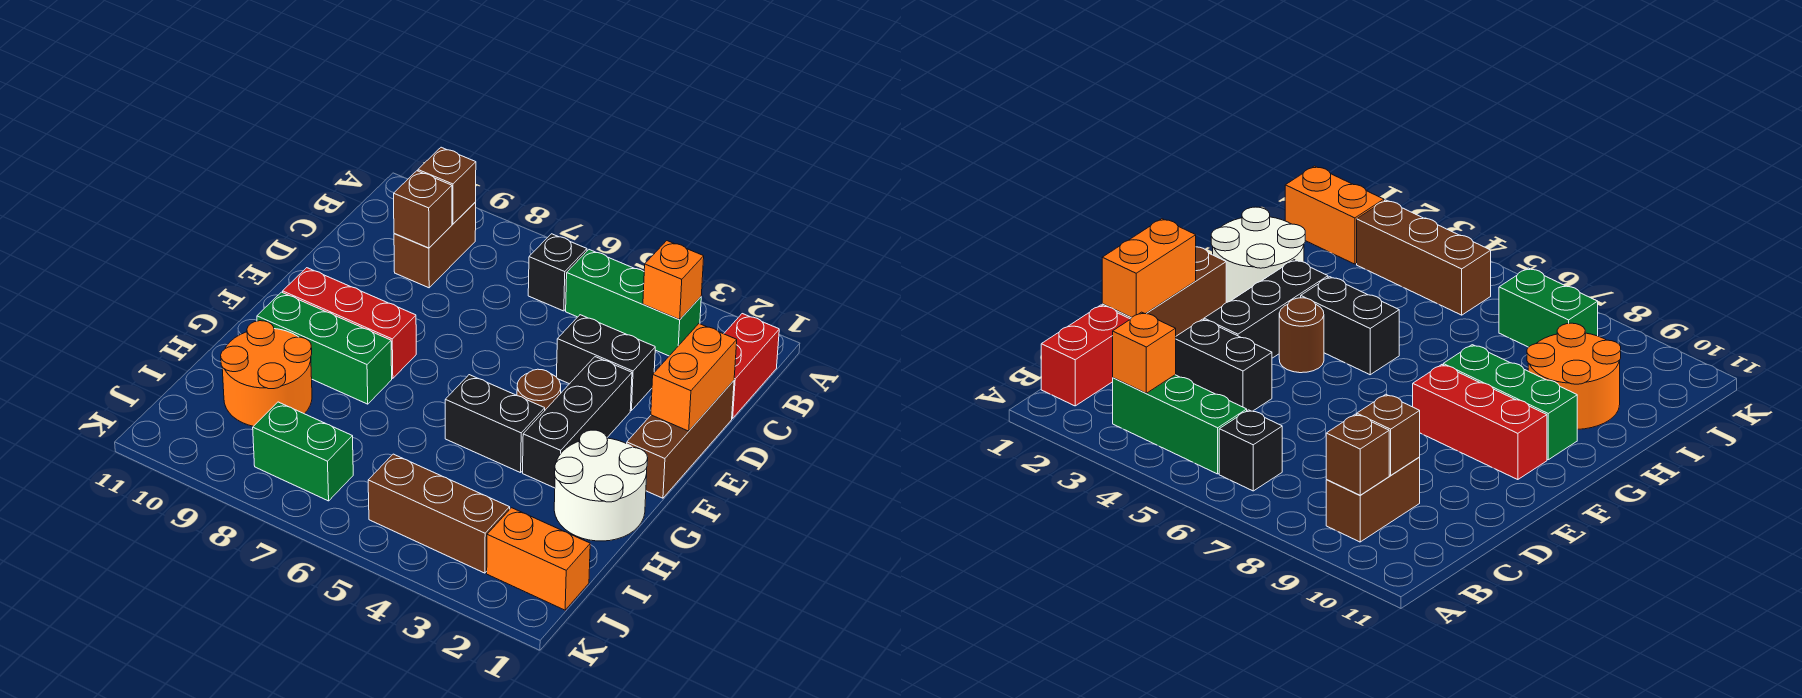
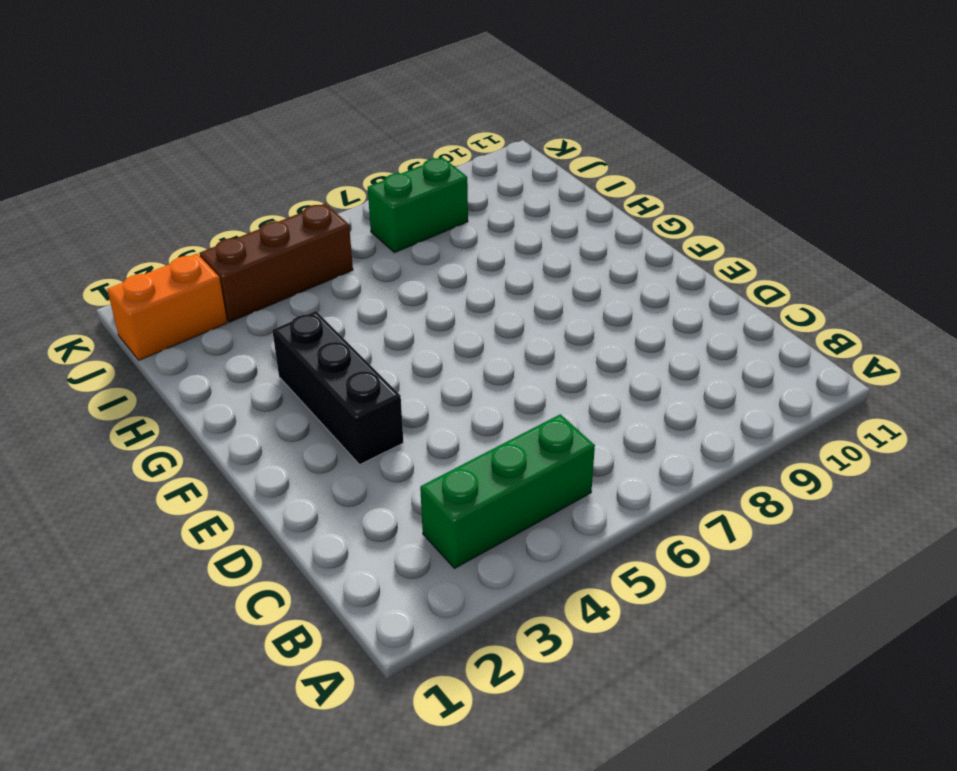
none -> red 1x2 brick [724,314,779,418]
none -> black 1x1 brick [528,234,587,311]
none -> brown 1x2 brick [394,202,476,288]

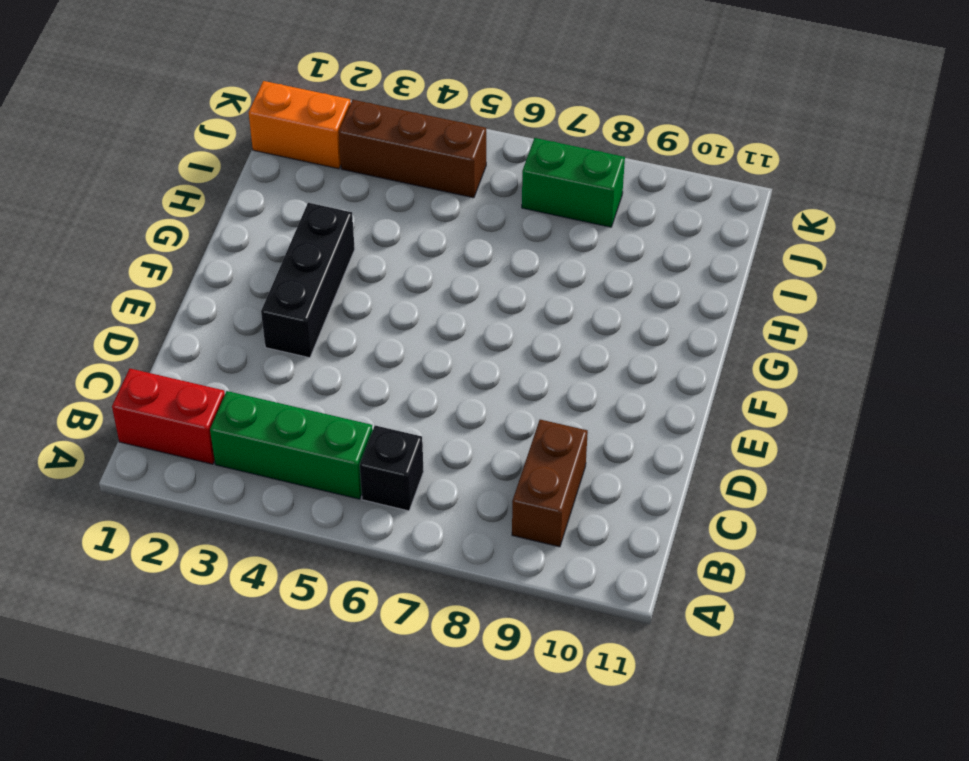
red 1x2 brick [112,369,225,464] -> red 1x2 brick turned to [724,314,779,418]
none -> brown 1x3 brick [627,381,734,498]
none -> black 1x2 brick [557,315,655,411]
none -> brown 1x1 round brick [517,369,561,410]

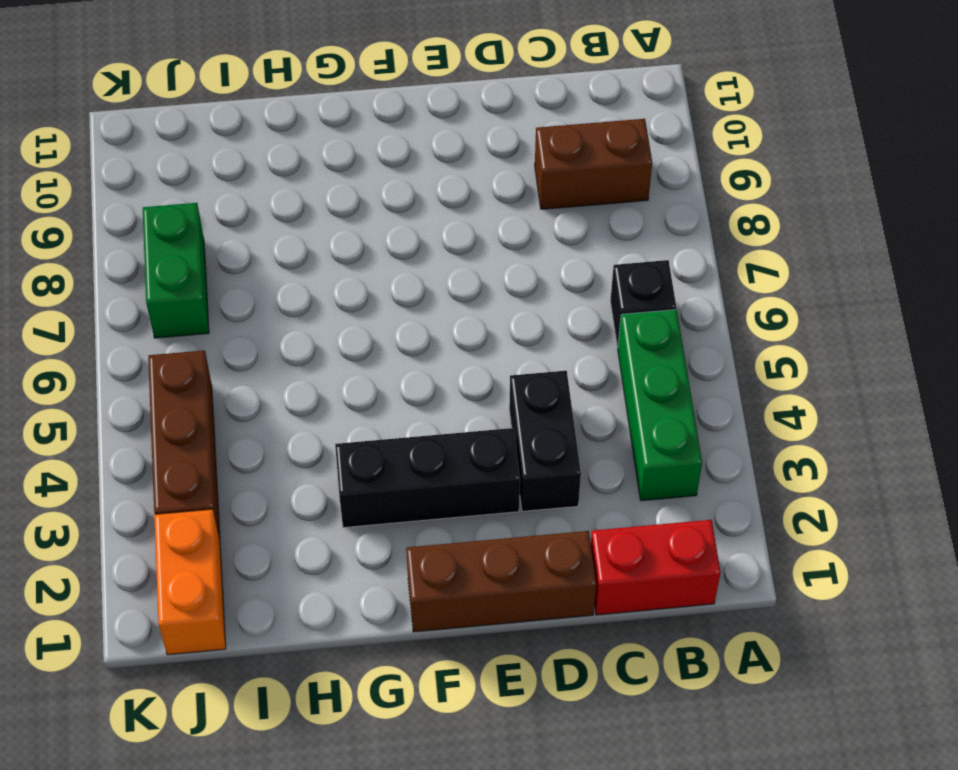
none -> brown 1x1 round brick [517,369,561,410]
none -> red 1x3 brick [283,268,416,378]
none -> white 2x2 round brick [554,430,648,541]

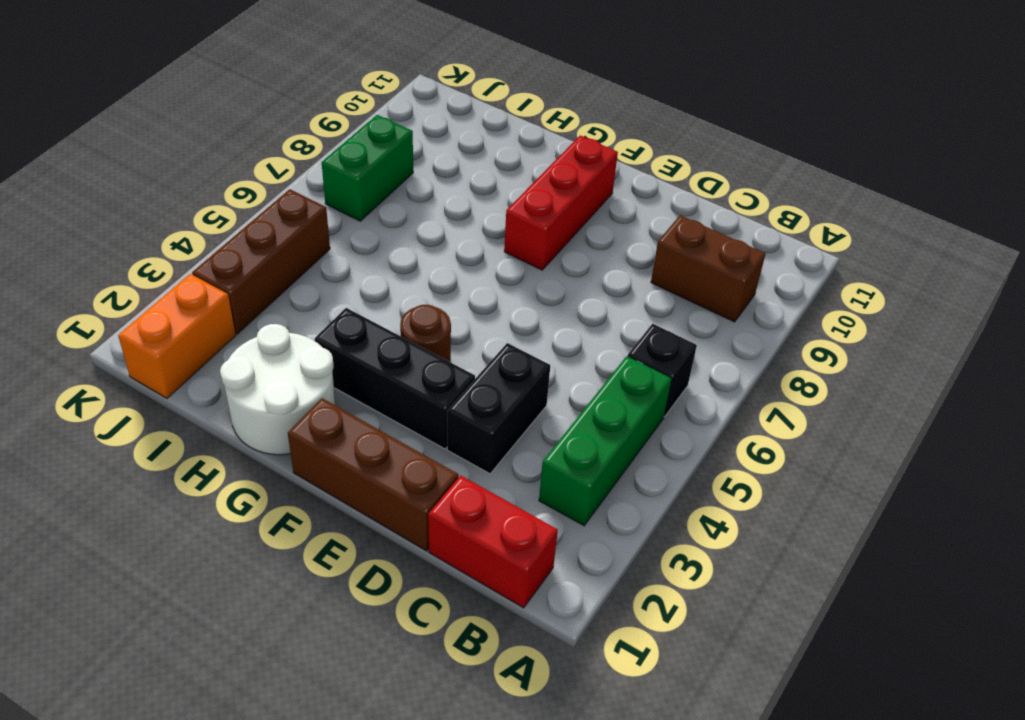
none -> black 1x2 brick [445,375,545,473]
none -> green 1x3 brick [257,292,392,404]
none -> orange 2x2 round brick [221,321,312,426]

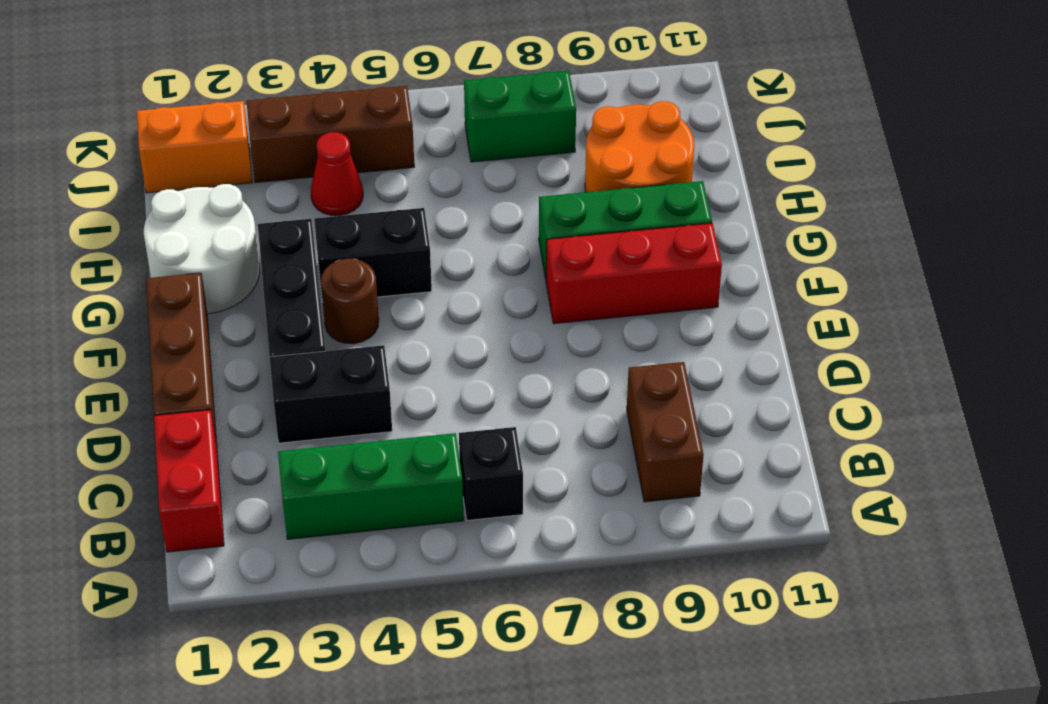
red 1x1 cone [311,132,363,216] -> none
none -> orange 1x1 brick [643,241,704,320]
none -> brown 1x1 brick [418,147,476,224]
none -> brown 1x1 brick [394,171,452,248]

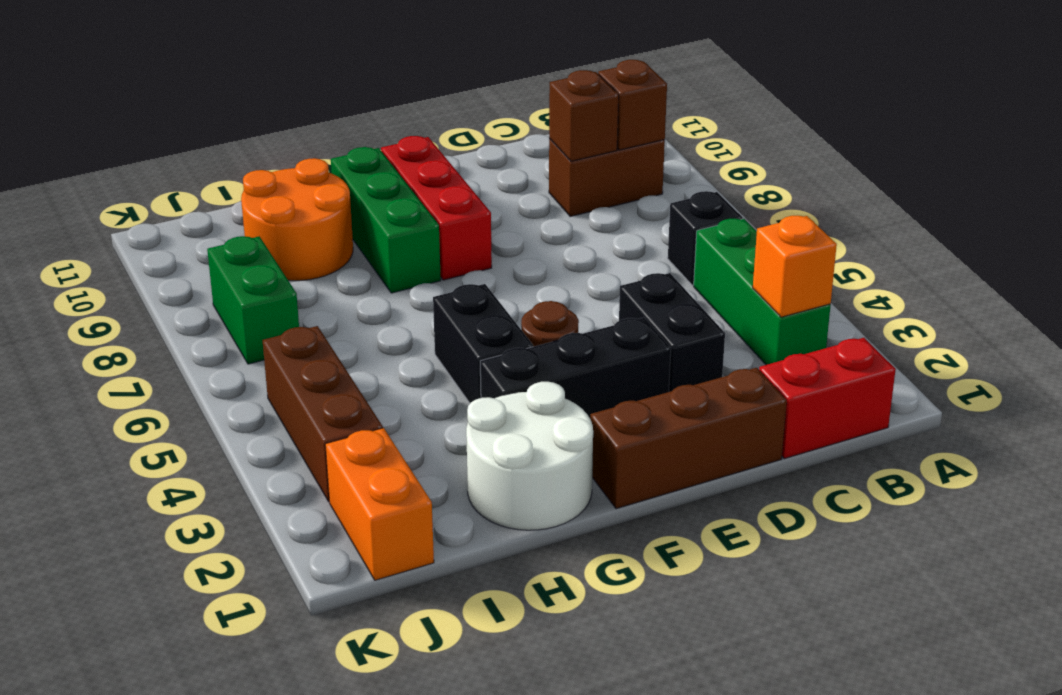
none -> orange 1x2 brick [651,324,737,431]

